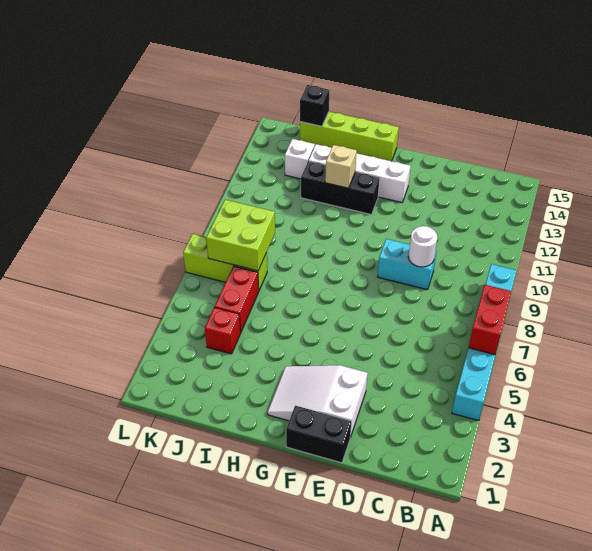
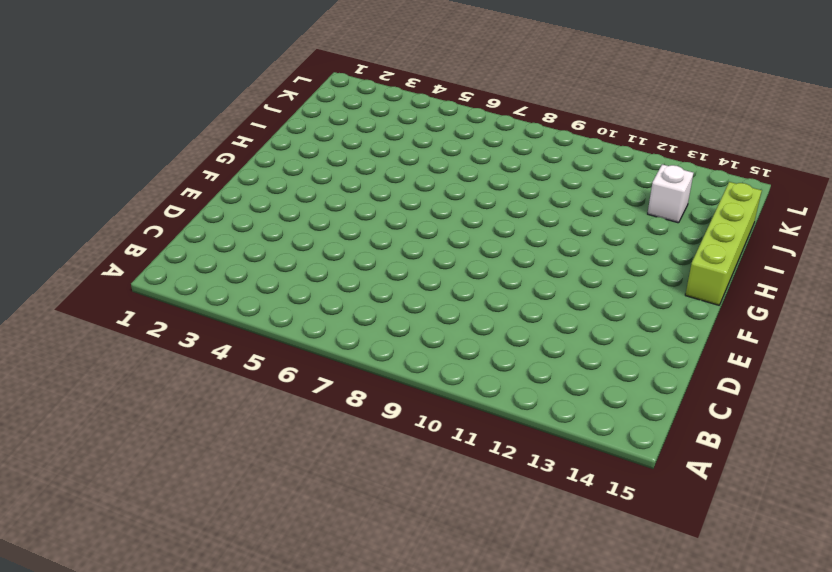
none -> cyan 1x6 brick [452,264,517,421]
none -> cyan 1x2 brick [378,239,437,290]
none -> black 1x2 brick [286,406,351,463]

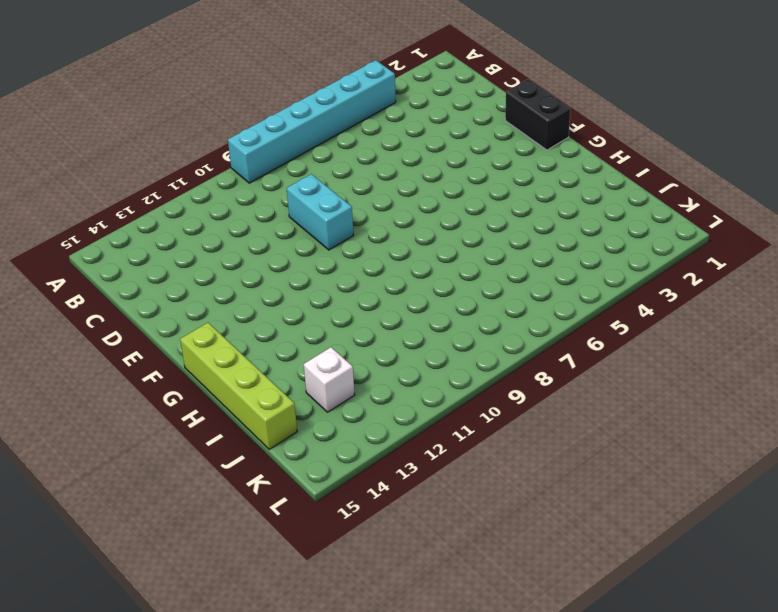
none -> white 2x3 slope [268,365,368,437]
none -> white 1x4 brick [309,144,411,202]
none -> black 1x3 brick [301,161,380,215]

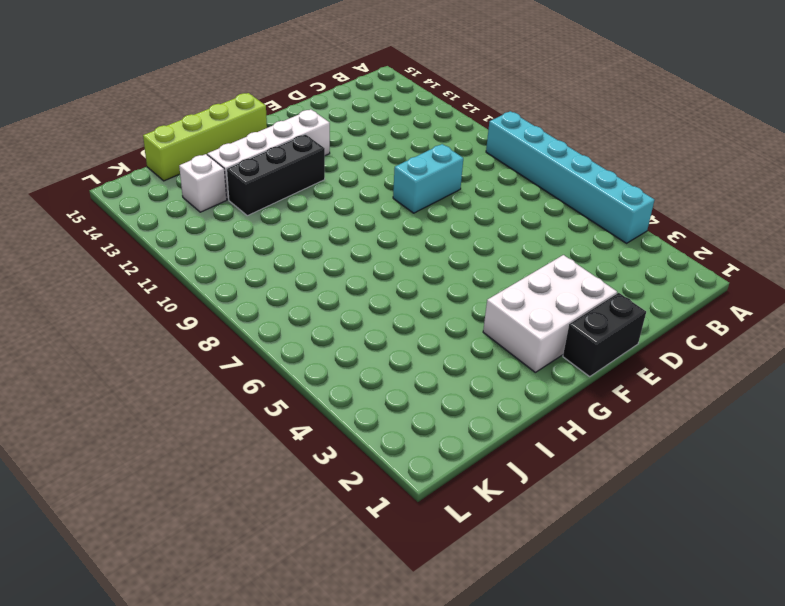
white 2x3 brick [483,255,617,372] -> white 2x3 slope [268,365,368,437]
none -> red 1x1 brick [205,307,241,354]
none -> red 1x2 brick [215,266,259,332]
none -> lime 1x3 brick [183,234,267,290]

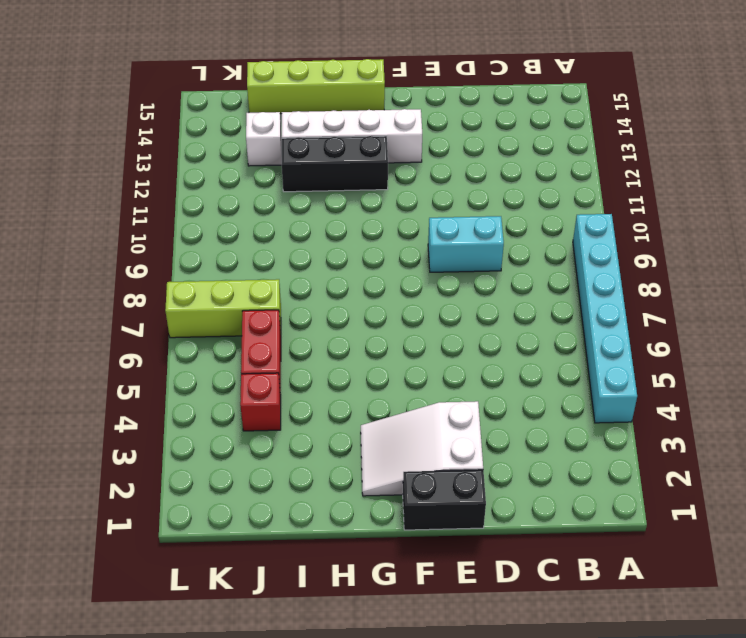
none -> red 1x2 brick [468,285,511,355]
none -> white 1x1 round brick [408,226,437,267]
none -> tan 1x1 brick [325,145,357,188]

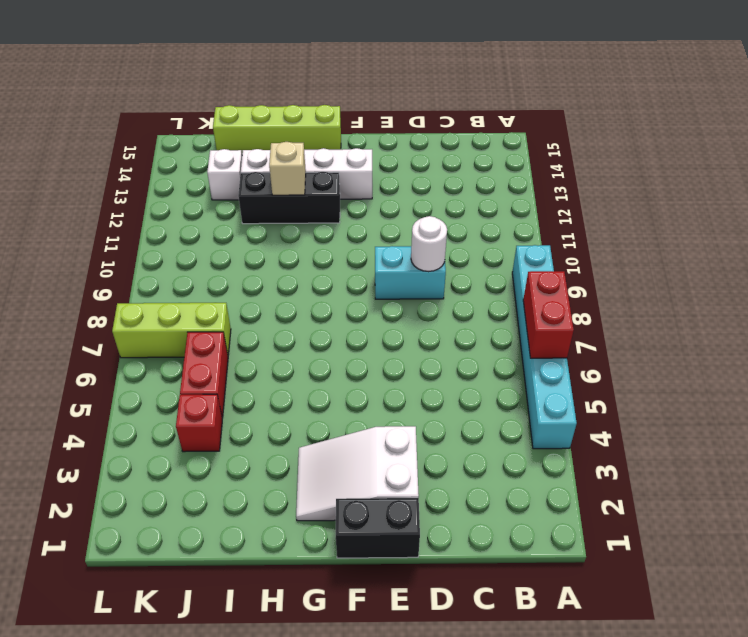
none -> lime 2x2 brick [206,200,275,271]
none -> black 1x1 brick [300,85,330,126]

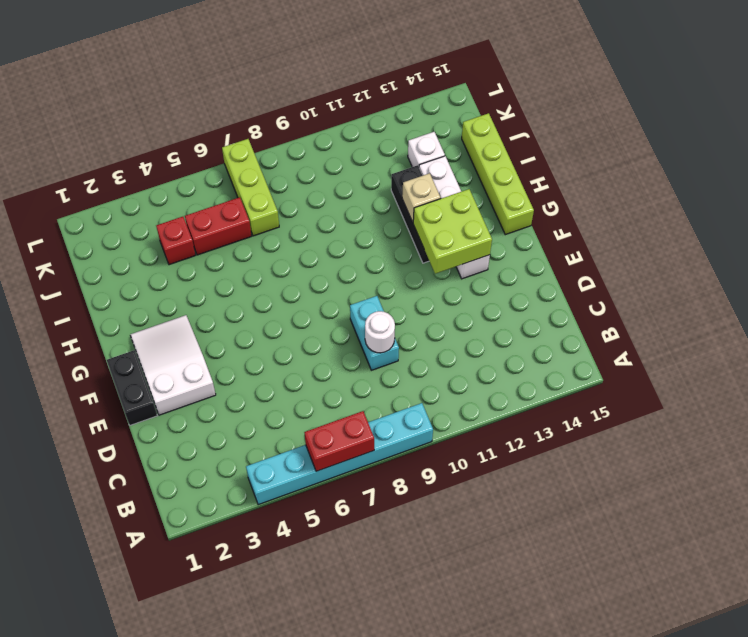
lime 2x2 brick [413,189,492,274] -> lime 2x2 brick moved to [206,200,275,271]
none -> black 1x1 brick [300,85,330,126]

